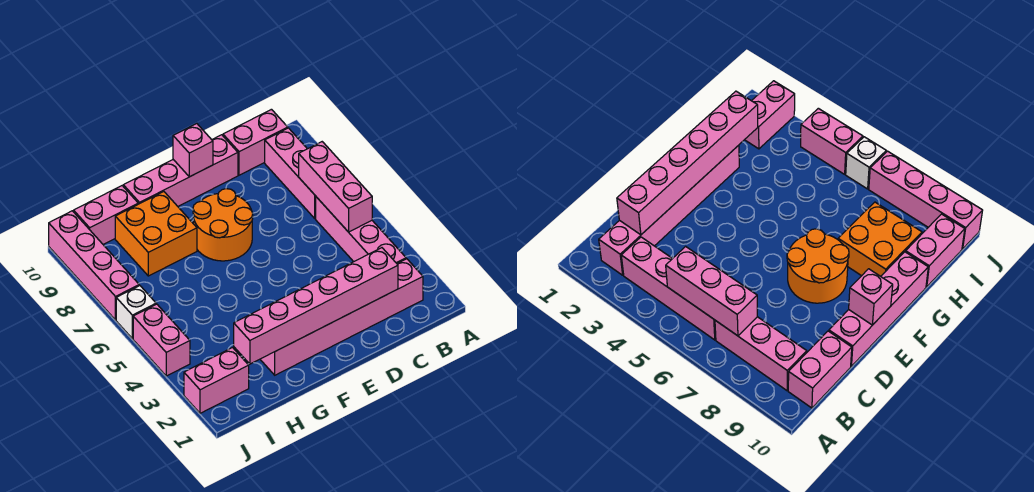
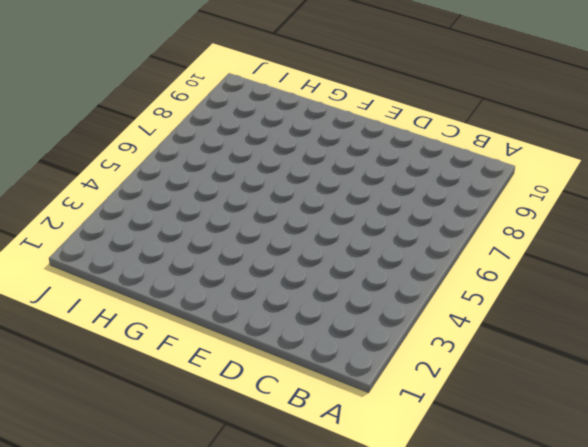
none -> pink 1x6 brick [260,259,423,375]
none -> pink 1x4 brick [316,197,406,263]
none -> pink 1x3 brick [265,128,316,218]

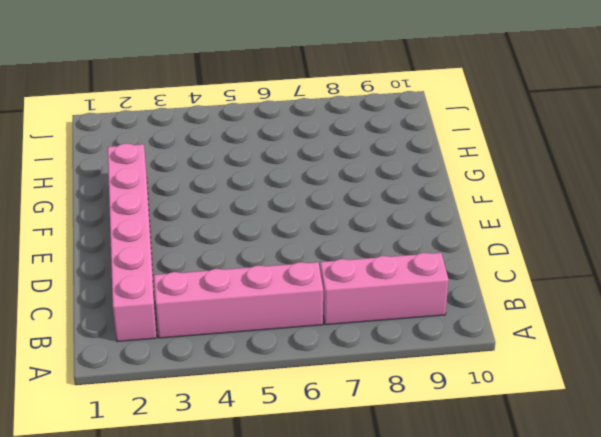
none -> pink 1x2 brick [223,109,288,175]
none -> pink 1x4 brick [123,135,238,206]
none -> orange 2x2 round brick [193,189,253,261]

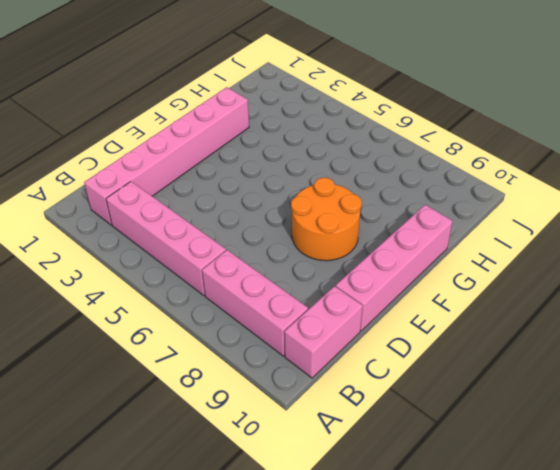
none -> orange 2x2 brick [115,192,197,276]
none -> pink 1x2 brick [74,186,138,244]
none -> pink 1x2 brick [184,348,249,413]

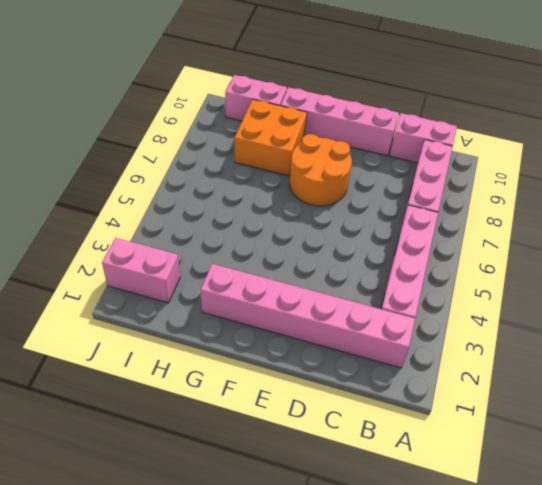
none -> pink 1x2 brick [133,304,190,376]
none -> white 1x1 brick [116,285,156,339]
none -> pink 1x4 brick [49,211,139,320]

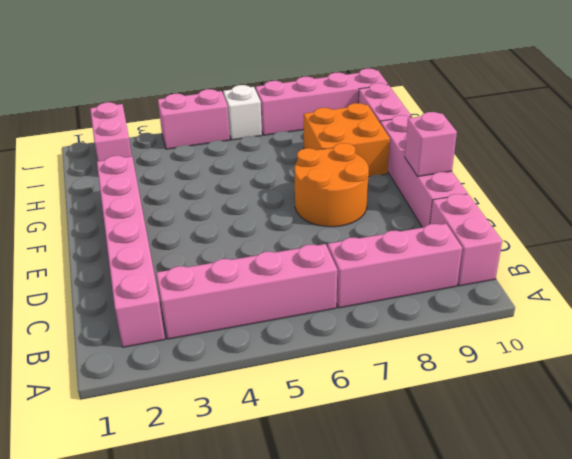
none -> pink 1x3 brick [299,142,372,232]
none -> pink 1x6 brick [234,248,398,364]

